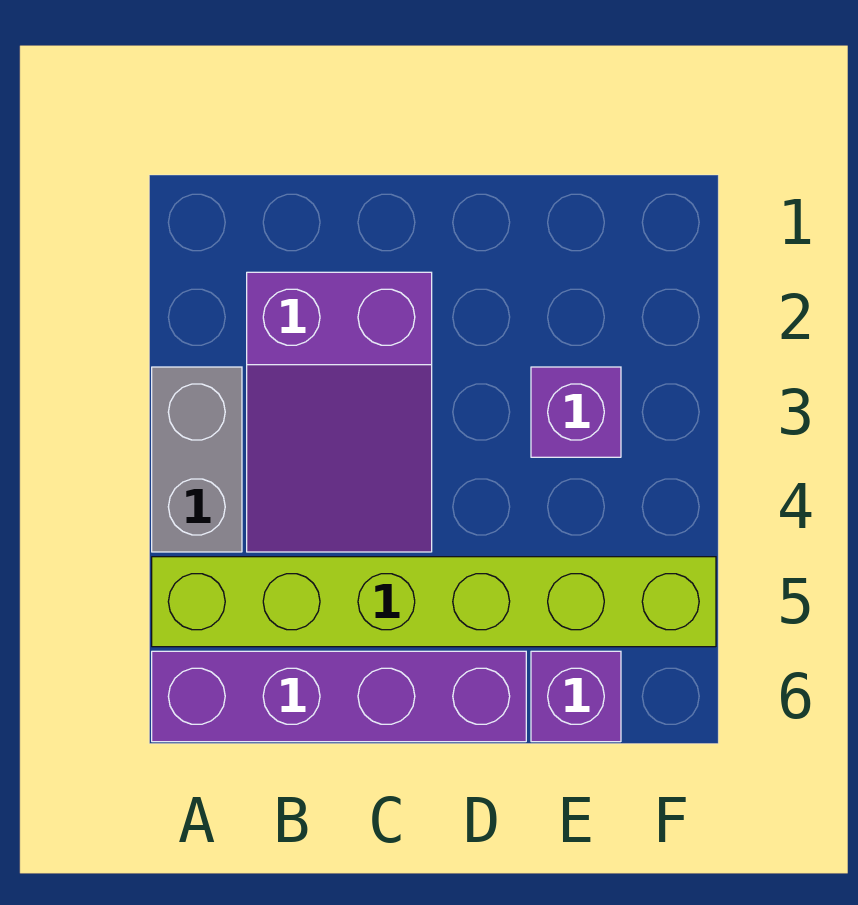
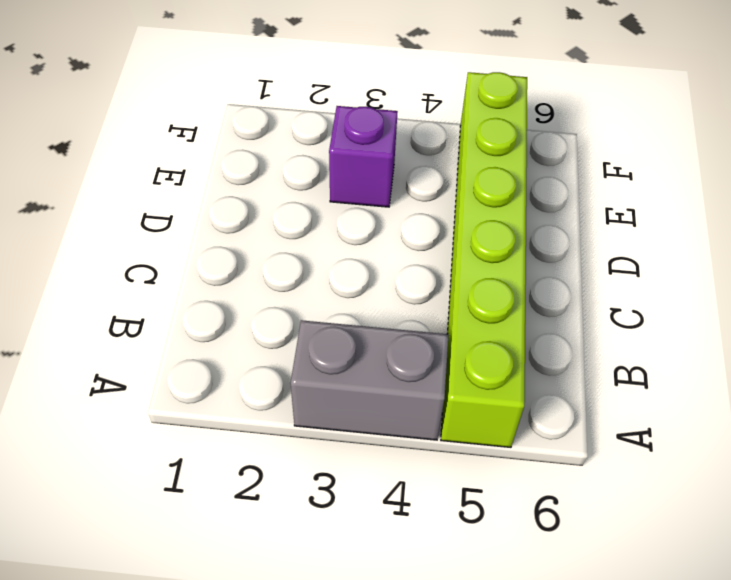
none -> purple 1x4 brick [152,651,526,742]
none -> purple 2x3 slope [247,272,432,552]

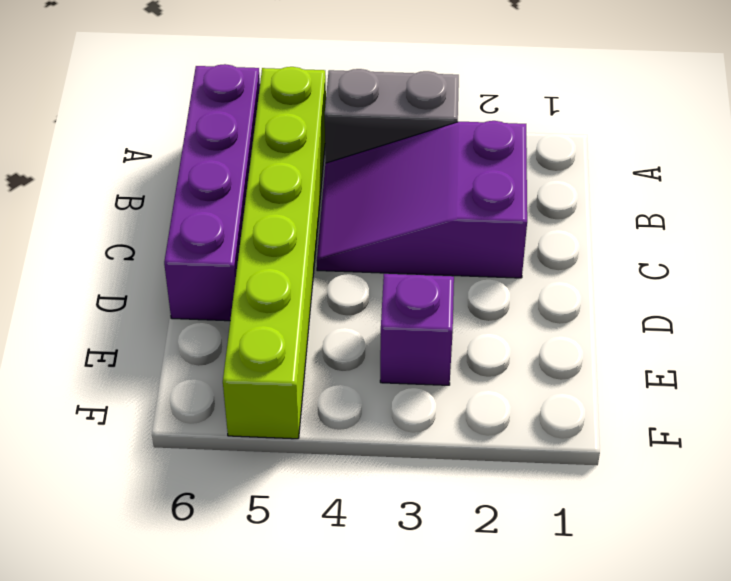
none -> purple 1x1 brick [531,651,621,742]

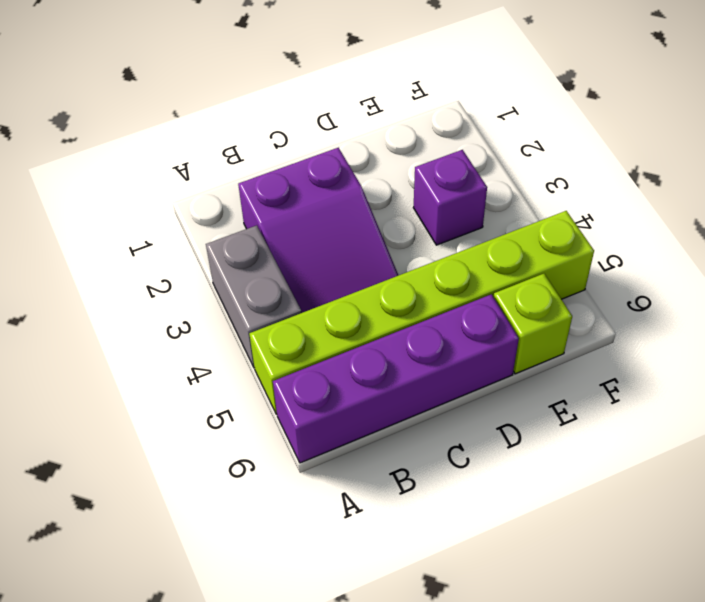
lime 1x1 brick [494,274,572,374] -> purple 1x1 brick [531,651,621,742]

